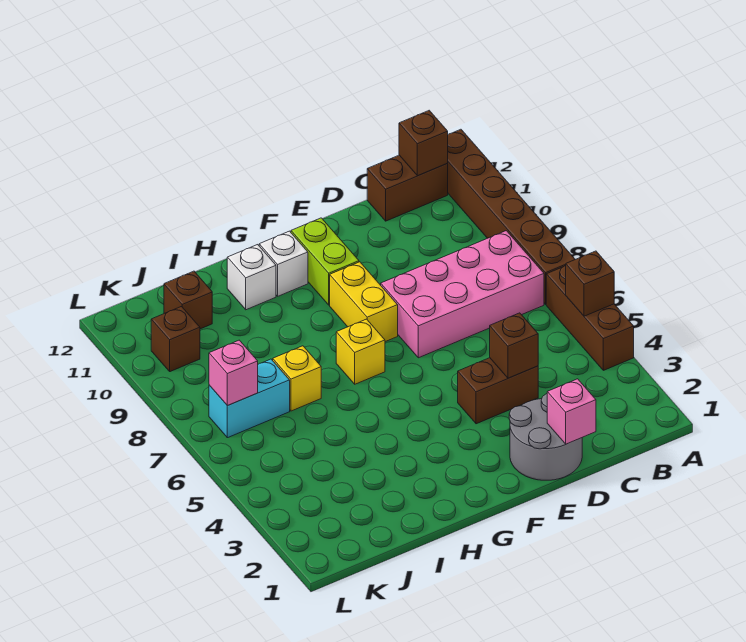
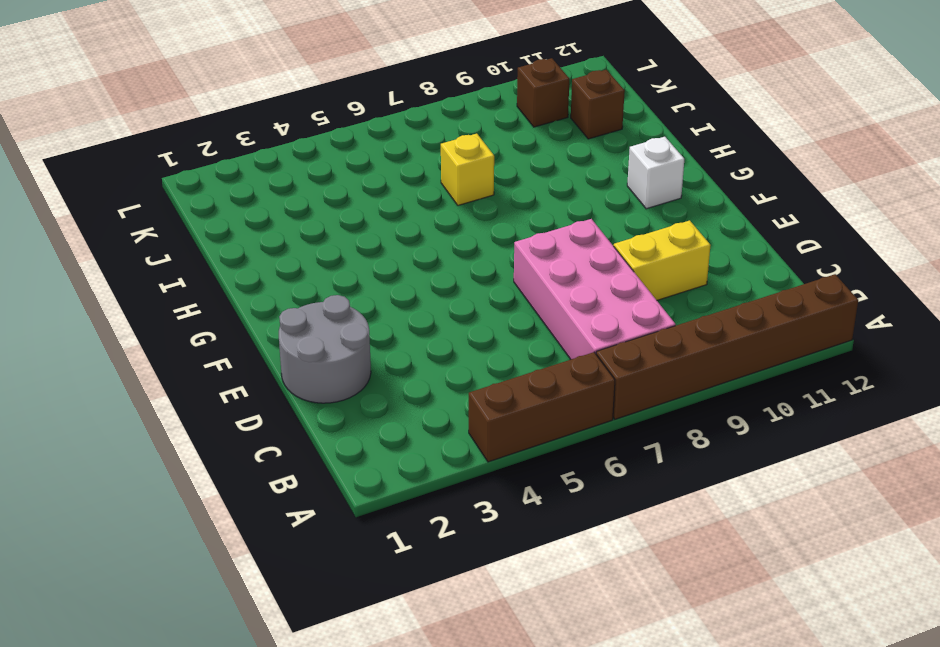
yellow 1x2 brick [614,220,711,300] -> yellow 1x2 brick moved to [330,262,398,342]
none -> brown 1x2 brick [367,155,448,221]
none -> brown 1x2 brick [458,358,538,424]
none -> lime 1x2 brick [291,218,359,305]

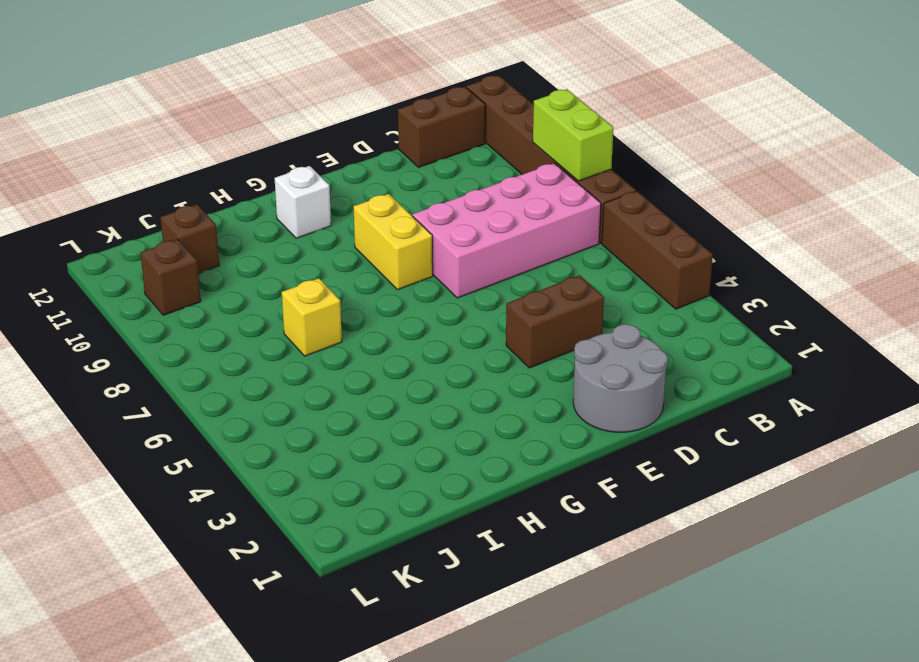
lime 1x2 brick [533,89,613,181] -> lime 1x2 brick moved to [291,218,359,305]
none -> yellow 1x1 brick [336,319,385,384]
none -> white 1x1 brick [227,245,276,310]
none -> cyan 1x2 brick [209,359,290,438]

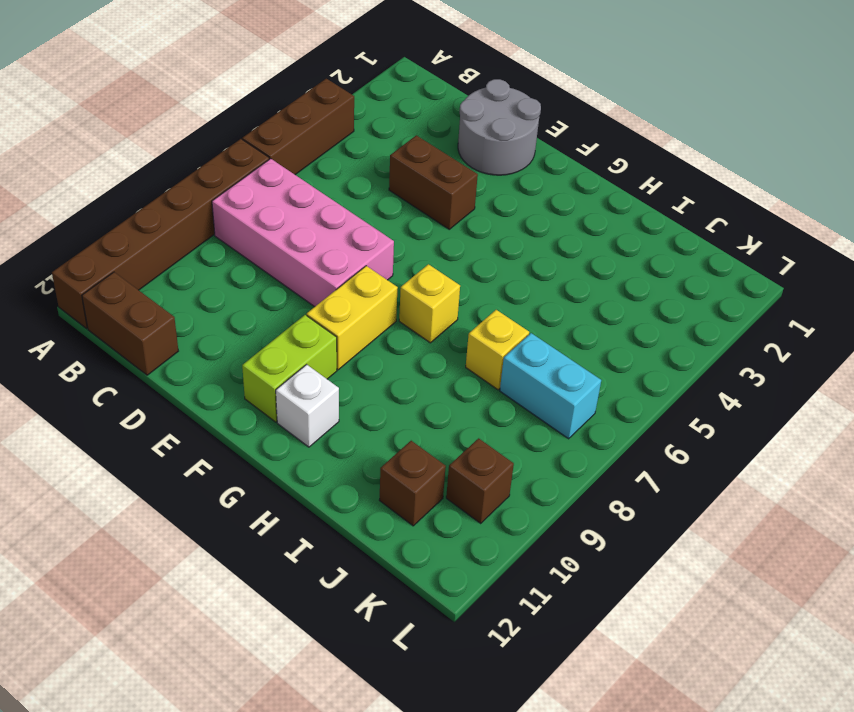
none -> white 1x1 brick [227,245,276,310]
none -> brown 1x1 brick [566,251,614,316]
none -> brown 1x1 brick [399,110,448,176]

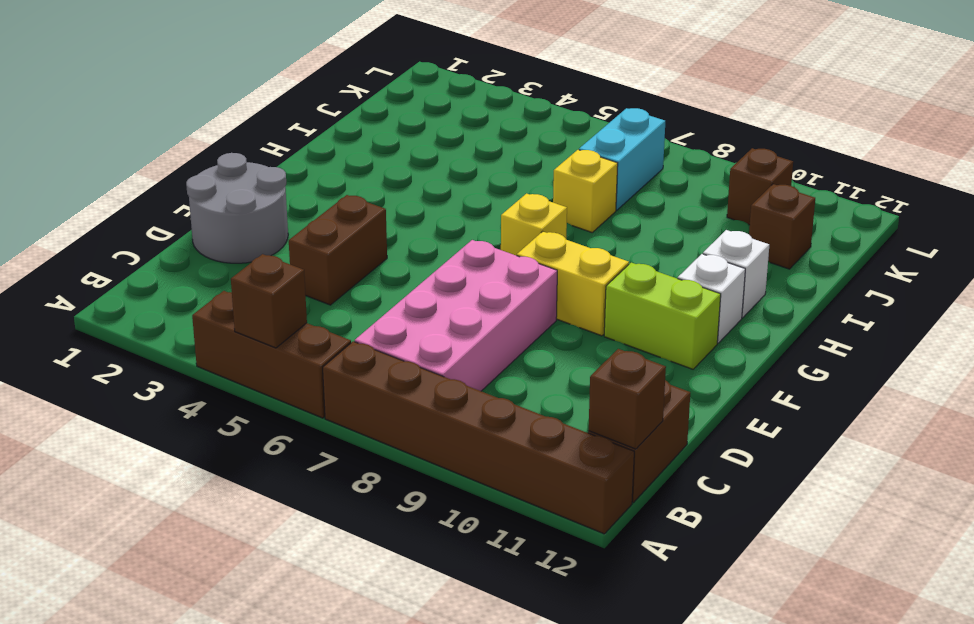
none -> pink 1x1 brick [547,379,596,444]
none -> brown 1x1 brick [490,313,538,378]
none -> pink 1x1 brick [209,340,258,406]

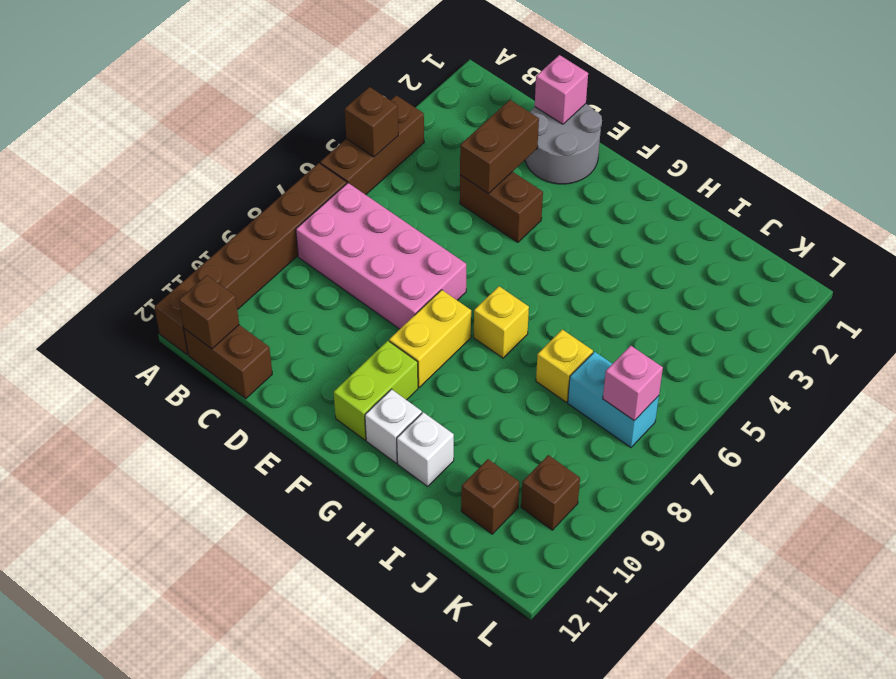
brown 1x2 brick [460,100,539,194] -> brown 1x1 brick [490,313,538,378]

